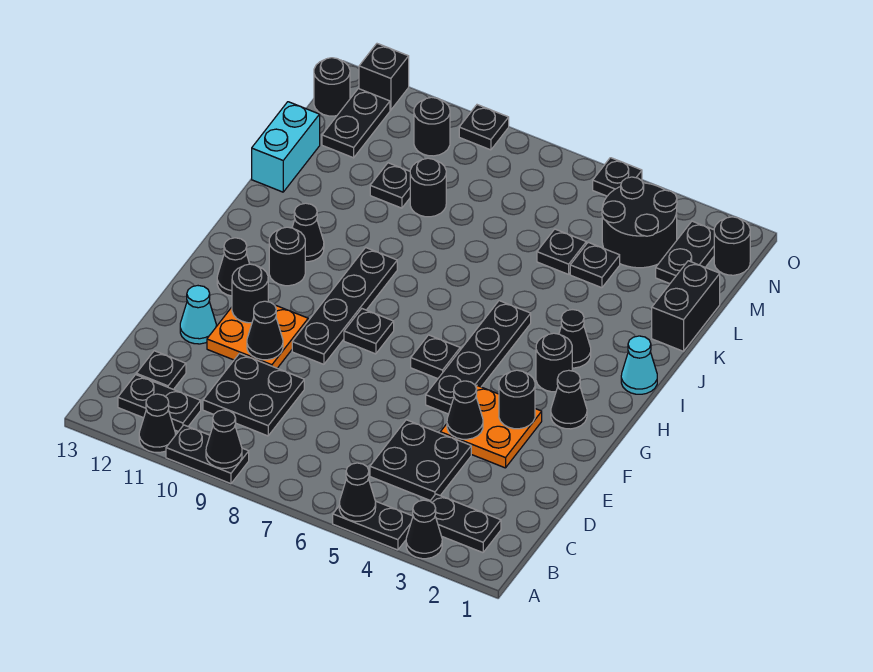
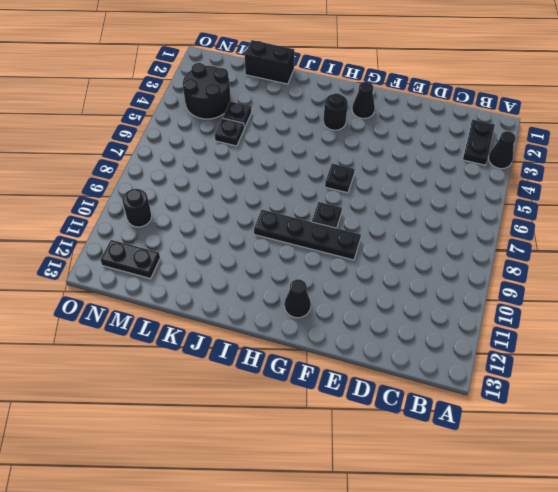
none -> black 1x2 plate [333,502,413,550]
none -> black 1x2 plate [166,425,249,484]
none -> black 1x1 cone [139,394,175,453]
none -> black 1x2 plate [118,375,201,432]

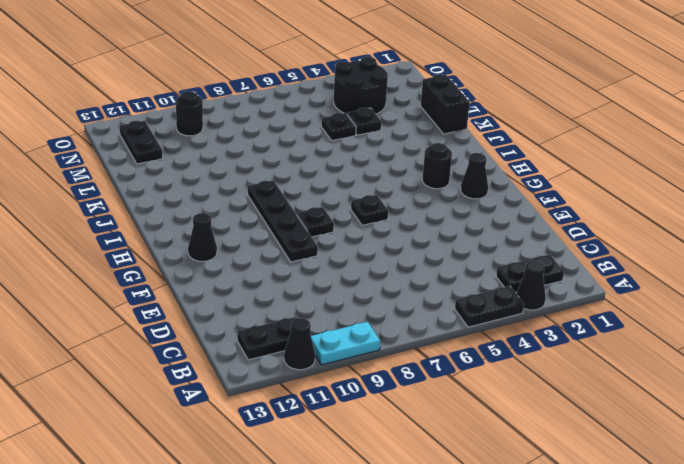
cyan 1x2 plate [311,322,380,365] -> black 1x2 plate [166,425,249,484]
none -> black 2x2 plate [370,420,471,501]
none -> black 2x2 plate [203,354,304,436]
none -> black 1x1 plate [136,351,186,389]
none -> orange 2x2 plate [440,386,542,468]

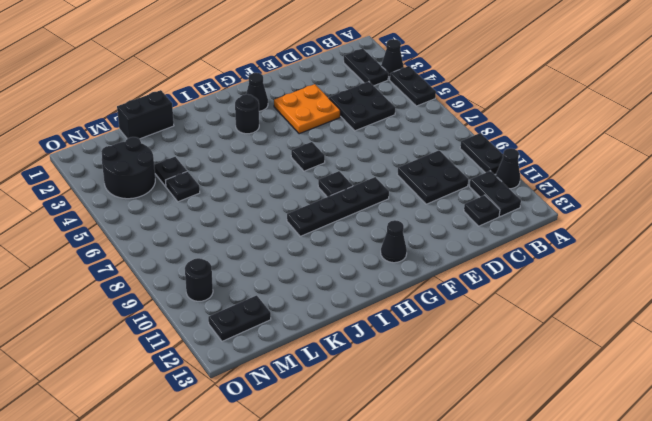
none -> orange 2x2 plate [207,305,308,368]
none -> cyan 1x1 cone [180,286,216,344]
none -> black 1x4 plate [426,301,531,414]
none -> black 1x1 round brick [269,227,305,286]

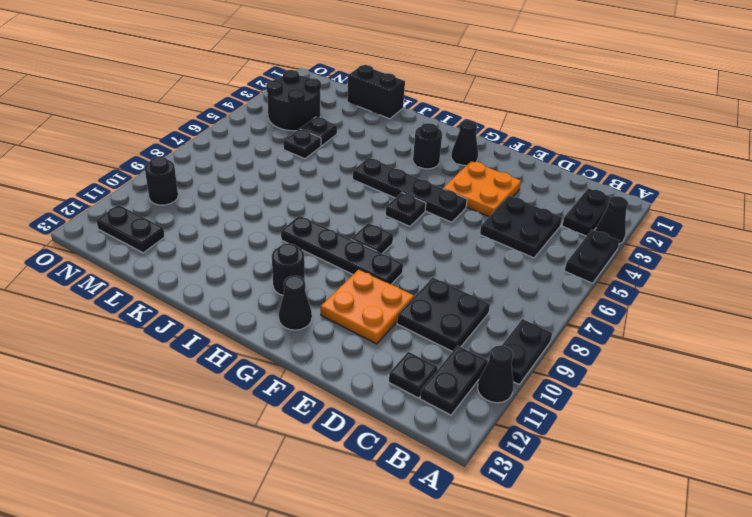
none -> cyan 1x1 cone [180,286,216,344]
none -> cyan 1x1 cone [621,336,657,394]
none -> black 1x1 cone [559,310,591,368]
none -> black 1x1 cone [292,203,324,262]

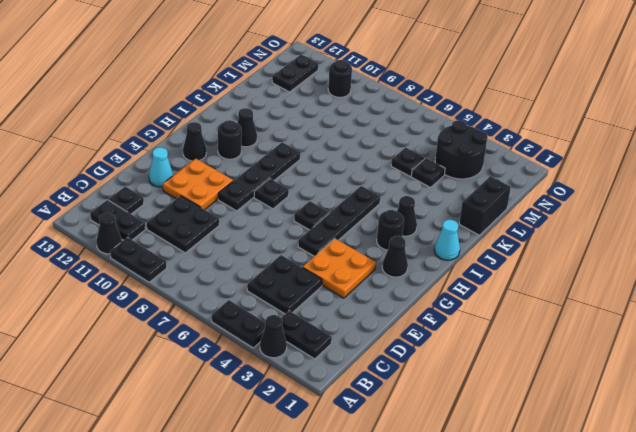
none -> cyan 1x2 brick [252,102,320,192]
none -> black 1x1 round brick [410,158,446,217]
none -> black 1x1 plate [370,163,410,208]
none -> black 1x2 plate [656,221,714,283]

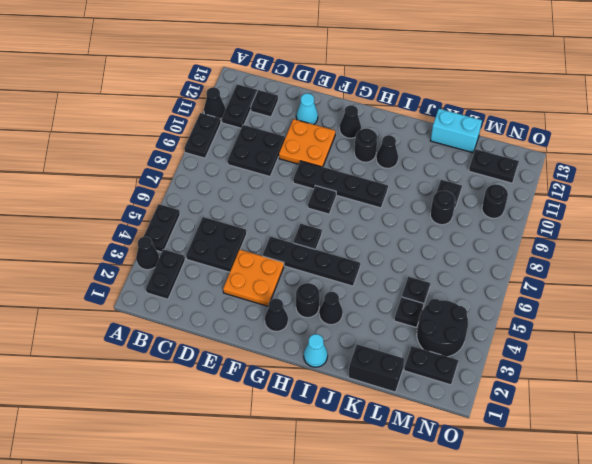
none -> black 1x1 round brick [714,217,750,275]
none -> black 1x1 round brick [314,58,350,116]
none -> black 1x1 plate [593,158,642,196]
none -> black 1x1 plate [459,105,509,150]

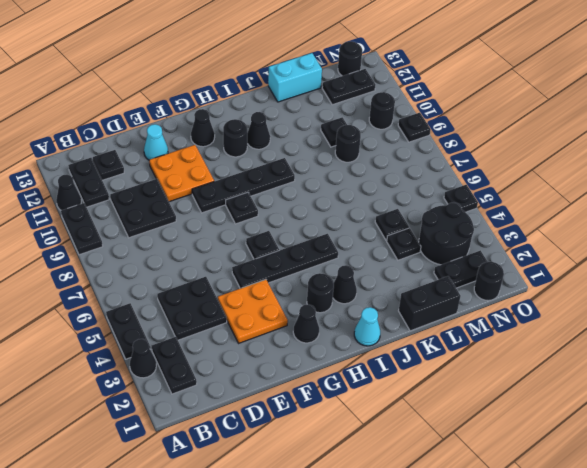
none -> black 1x1 brick [359,44,409,110]
none -> black 1x1 cone [339,463,376,521]
none -> black 1x1 cone [206,410,242,468]
none -> black 1x1 cone [447,381,483,439]

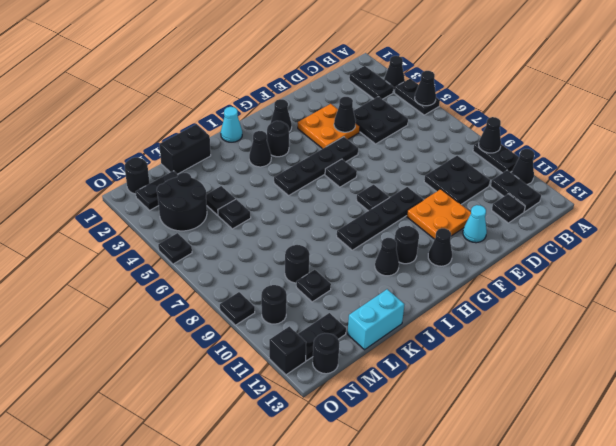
none -> black 1x1 cone [247,301,283,360]
none -> black 1x1 round brick [499,370,535,429]
none -> black 1x1 round brick [232,264,268,323]

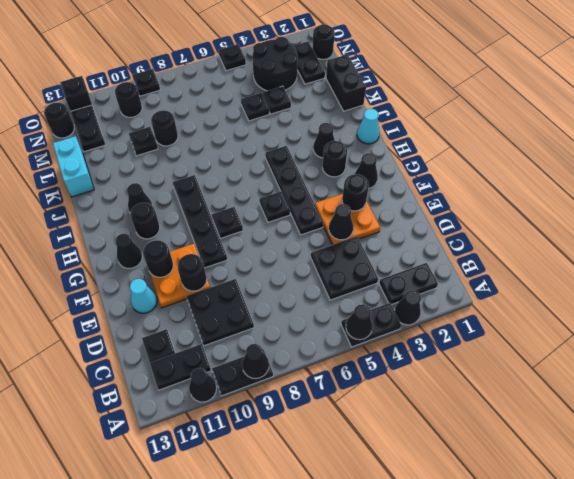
black 1x1 round brick [177,254,207,291] -> black 1x1 cone [247,301,283,360]

